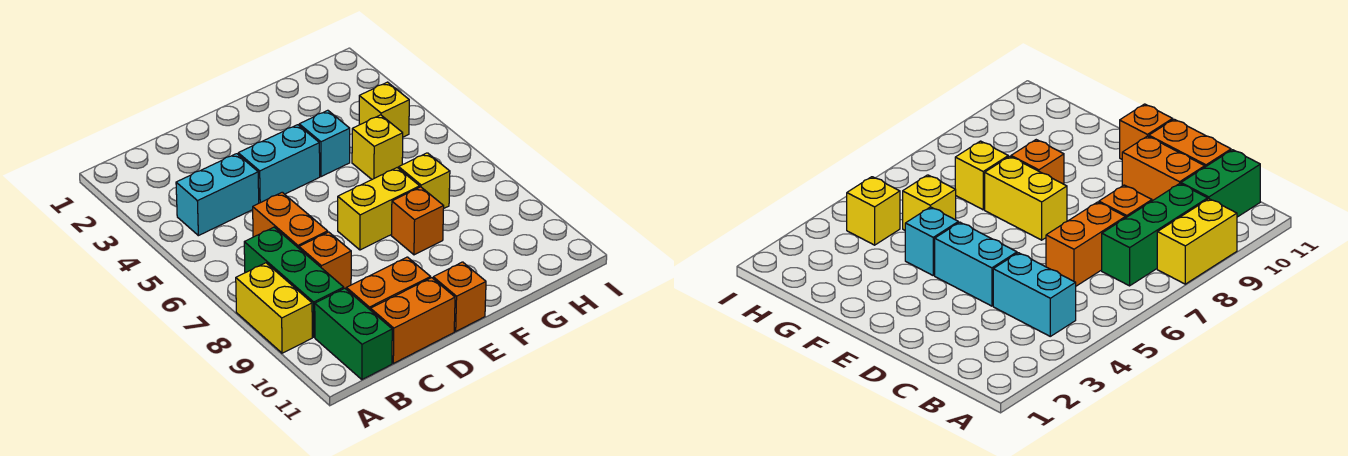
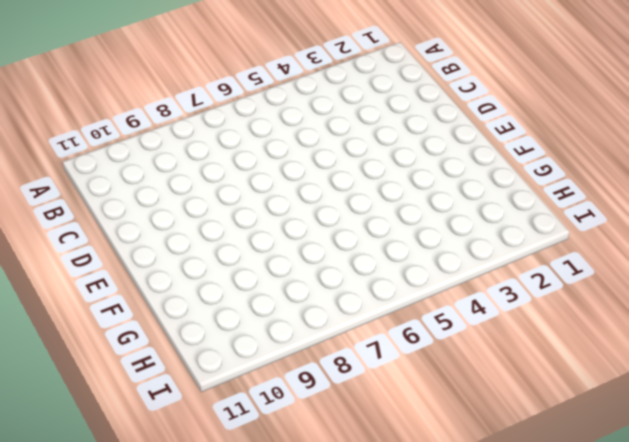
none -> yellow 1x2 brick [236,263,312,353]
none -> cyan 1x2 brick [176,154,259,236]
none -> green 1x3 brick [244,227,344,337]

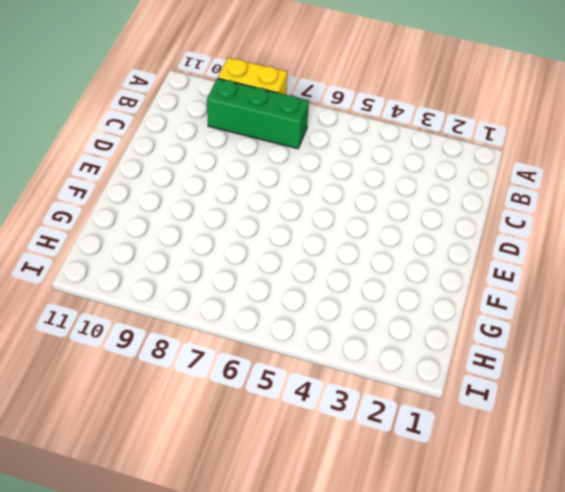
none -> cyan 1x2 brick [176,154,259,236]
none -> green 1x2 brick [315,288,392,380]
none -> orange 1x2 brick [253,192,328,248]

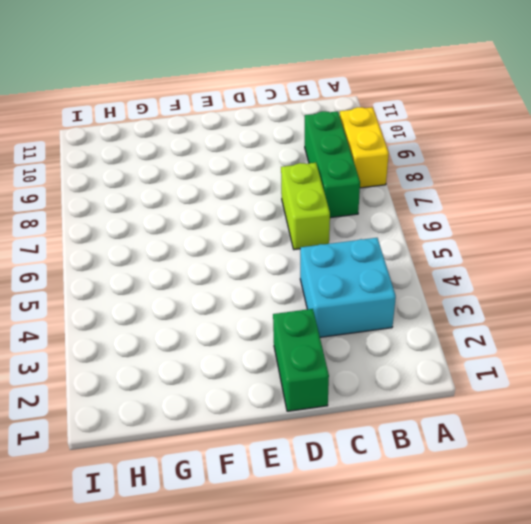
cyan 2x2 brick [300,238,396,337] -> cyan 1x2 brick [176,154,259,236]
lime 1x2 brick [281,163,330,250] -> orange 1x2 brick [253,192,328,248]
green 1x2 brick [273,309,329,411] -> green 1x2 brick moved to [315,288,392,380]
none -> orange 1x1 brick [299,232,351,289]
none -> orange 1x2 brick [346,257,431,310]
none -> orange 1x2 brick [371,278,455,363]

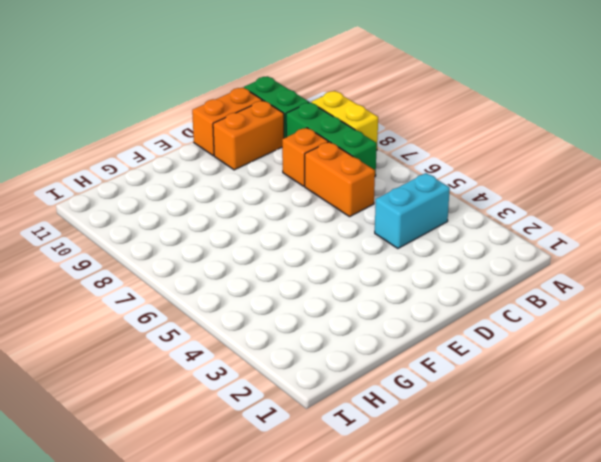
none -> cyan 1x2 brick [238,125,320,203]
none -> yellow 1x2 brick [338,168,420,250]
none -> orange 1x1 brick [433,262,486,331]

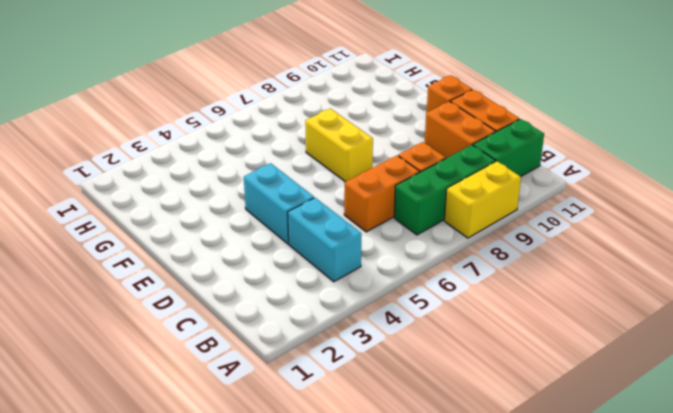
none -> cyan 1x1 brick [299,110,350,177]
none -> orange 1x1 brick [391,187,444,255]
none -> yellow 1x1 brick [352,115,403,179]

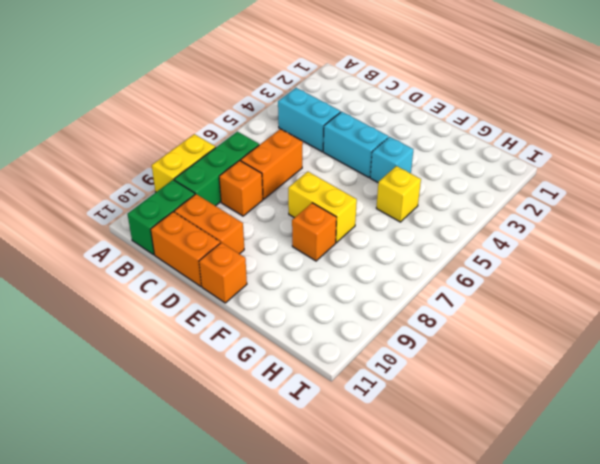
none -> yellow 1x1 brick [399,153,450,208]
none -> yellow 1x1 brick [359,82,409,137]

